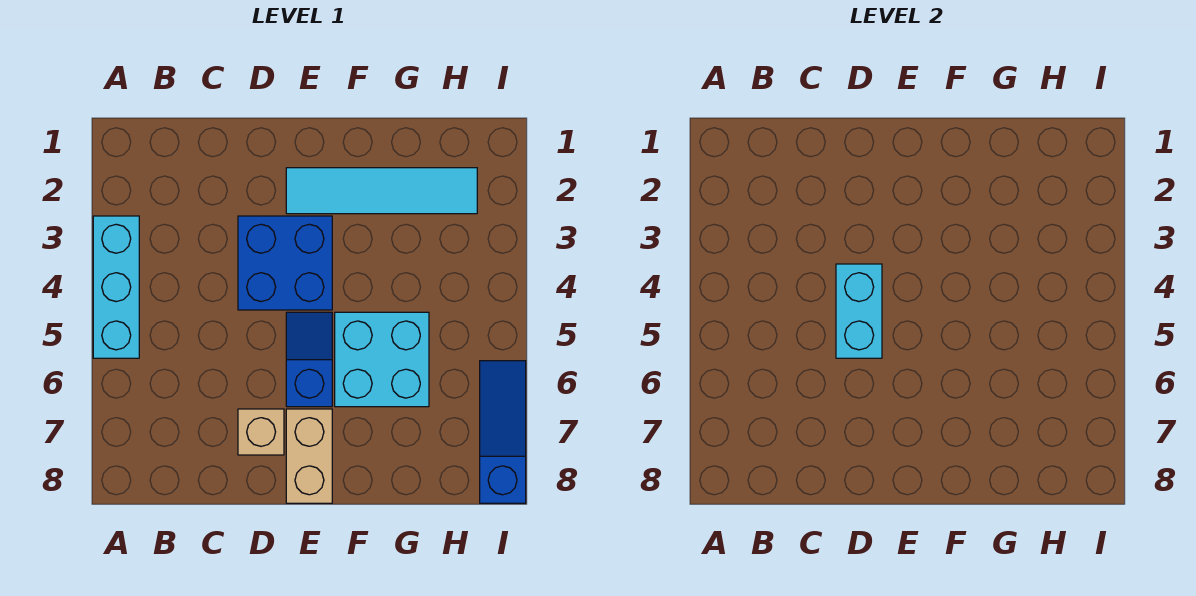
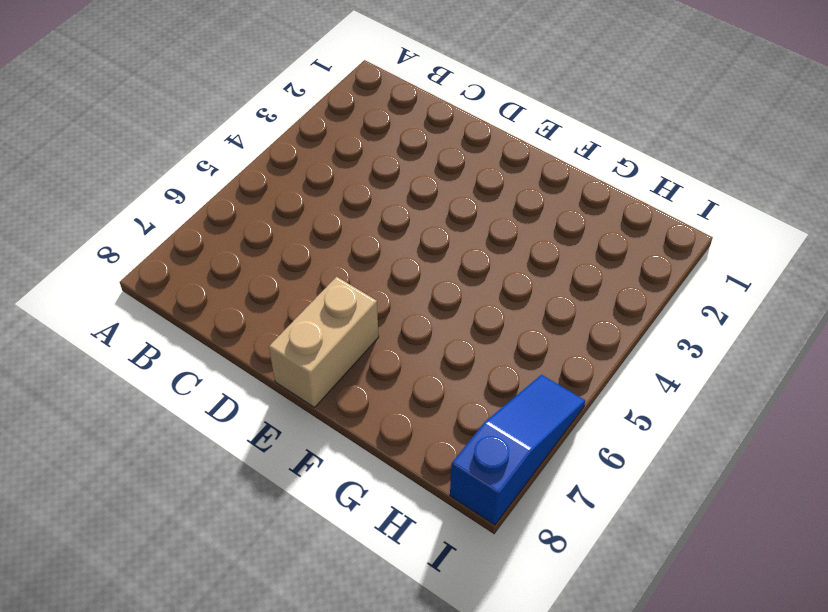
none -> cyan 1x3 brick [93,216,139,358]
none -> blue 2x2 brick [238,216,332,310]

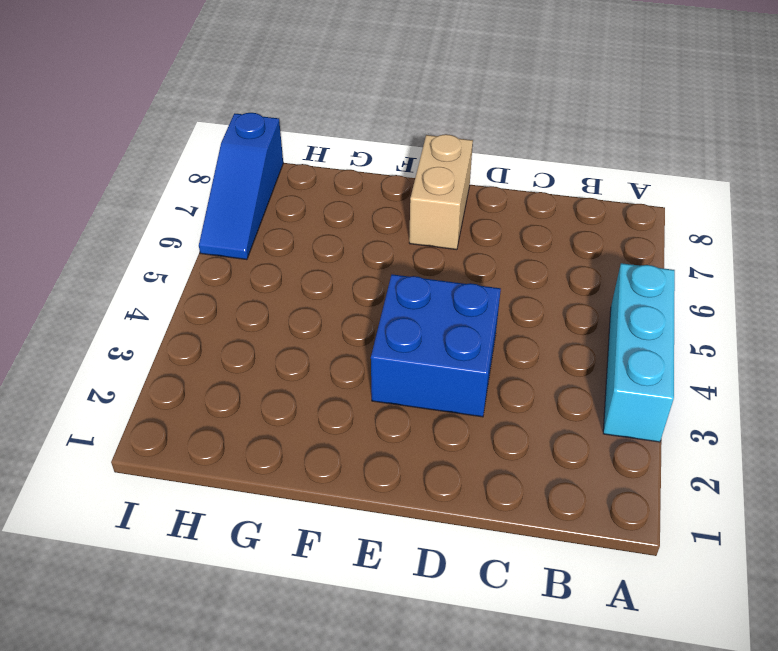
none -> tan 1x1 brick [238,409,284,455]
none -> cyan 1x4 tile [286,168,477,214]

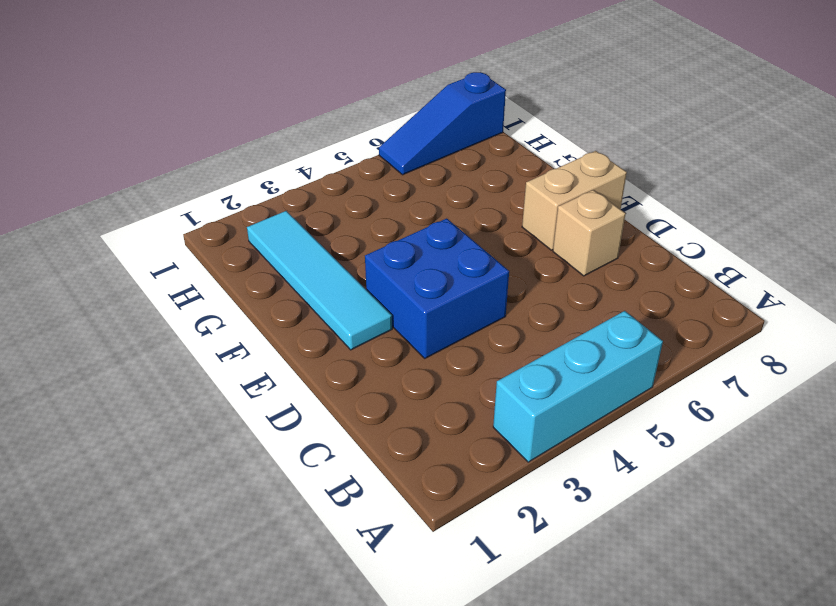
none -> blue 1x2 slope [286,312,332,407]
none -> cyan 2x2 brick [335,312,429,407]

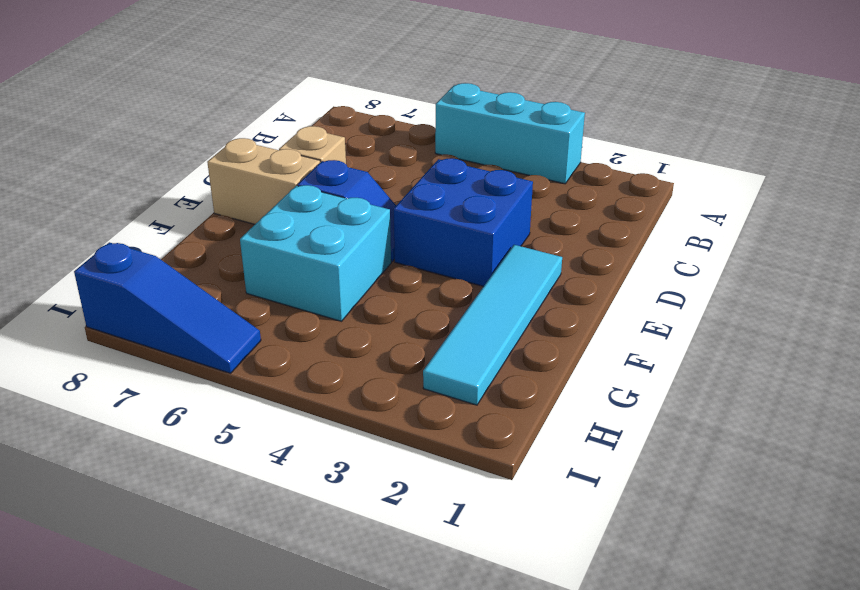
none -> cyan 1x2 brick [836,264,882,358]

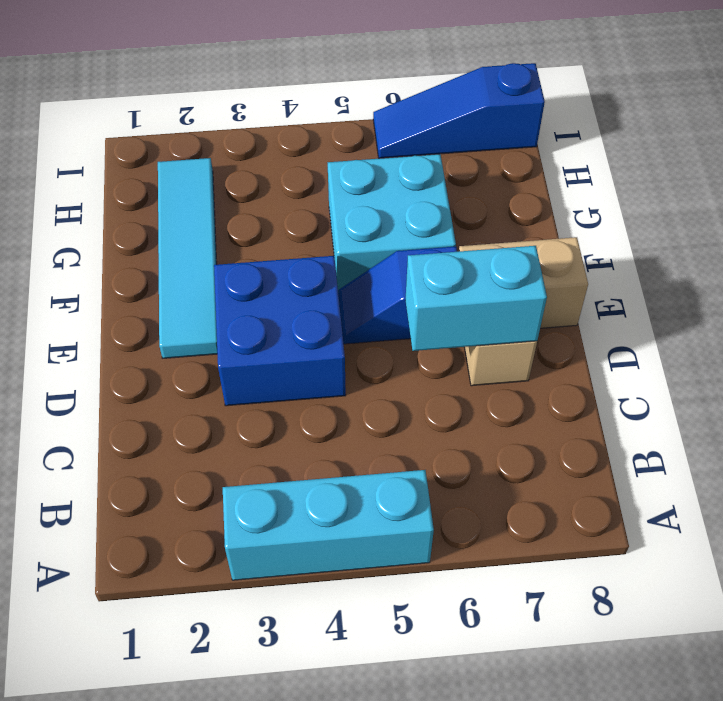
cyan 1x2 brick [405,246,547,351] -> cyan 1x2 brick moved to [836,264,882,358]

